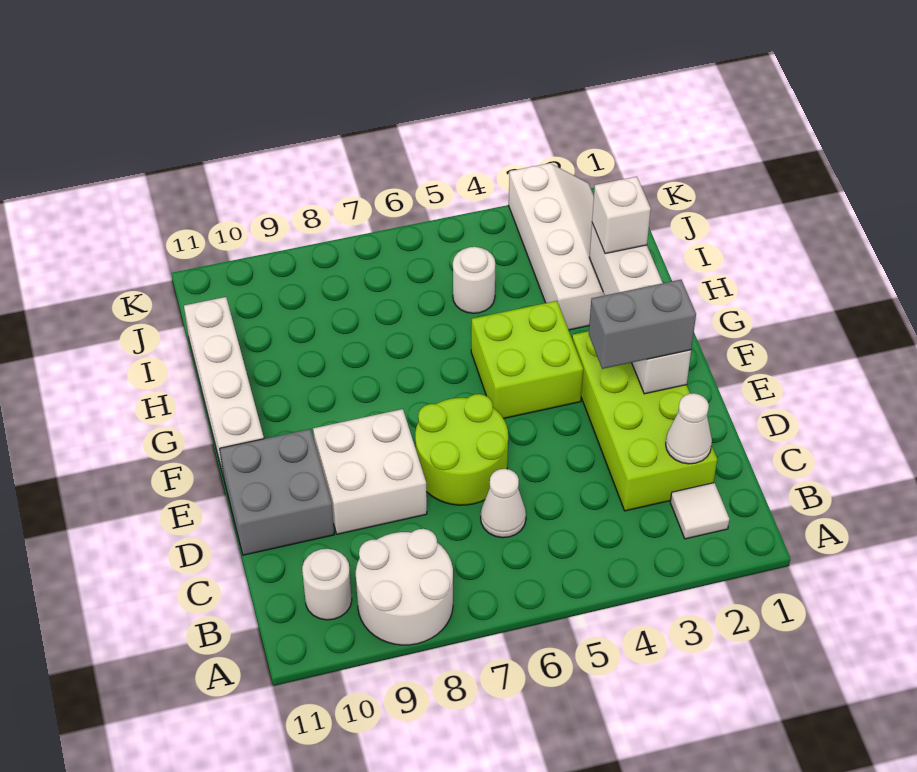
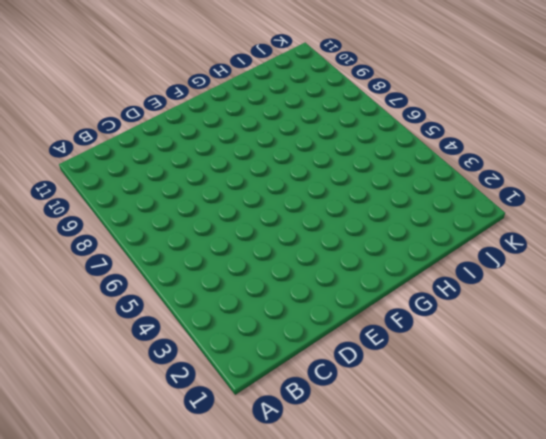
none -> white 2x2 round brick [356,529,453,645]
none -> white 1x1 tile [670,483,729,539]
none -> white 1x1 round brick [302,549,352,620]

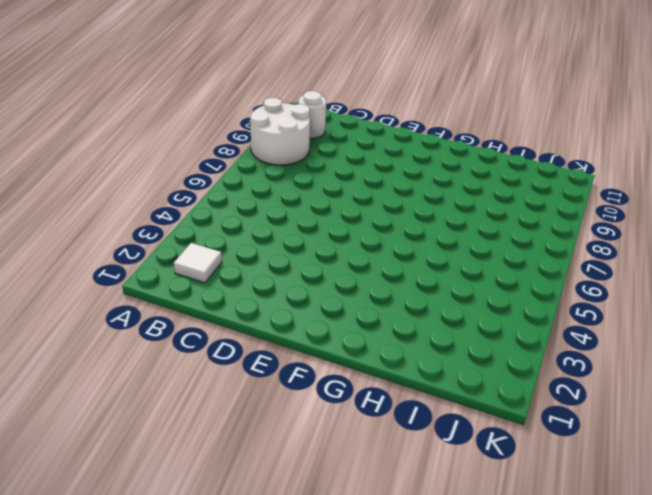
none -> lime 2x4 brick [572,331,717,511]
none -> white 1x1 cone [481,469,526,538]
none -> lime 2x2 round brick [415,394,508,505]

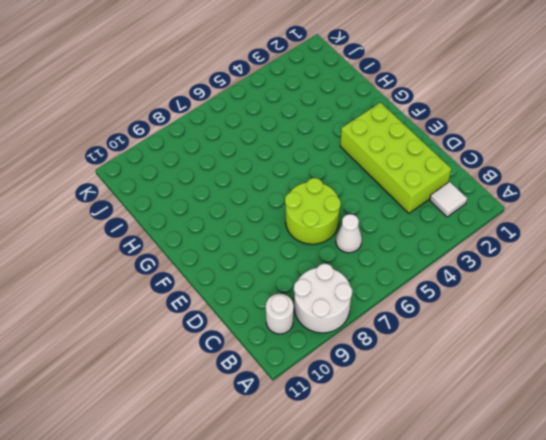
none -> white 2x2 brick [313,409,427,534]
none -> grey 2x2 brick [220,429,334,555]
none -> lime 2x2 brick [471,301,583,419]

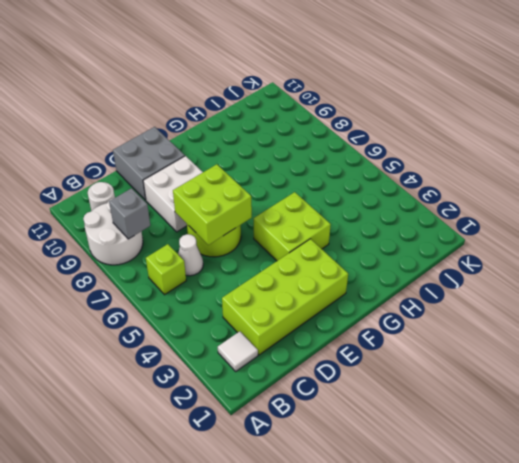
lime 1x1 brick [146,244,186,295] -> none
grey 1x1 brick [109,188,150,239] -> none
lime 2x2 brick [173,164,252,245] -> none
none -> white 1x4 brick [184,297,264,474]
none -> white 2x4 slope [509,163,605,330]
none -> white 1x1 round brick [453,247,495,313]

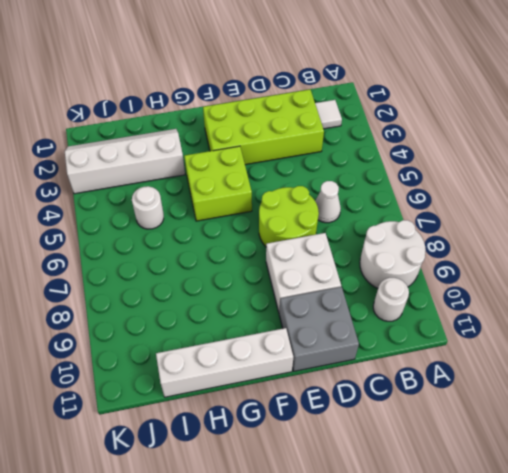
none -> white 1x1 cone [666,393,712,464]
none -> white 1x4 brick [589,223,691,394]
none -> grey 1x2 brick [589,280,696,369]

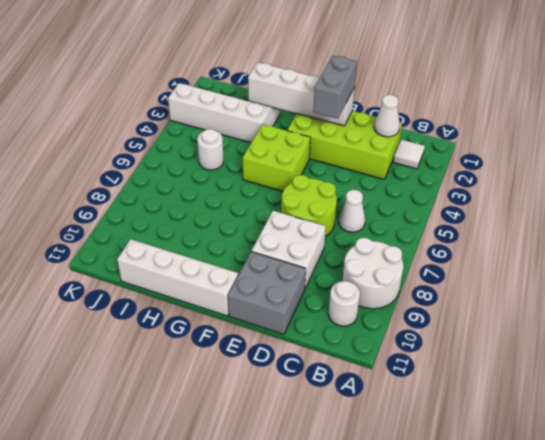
none -> white 1x1 brick [592,177,651,254]

